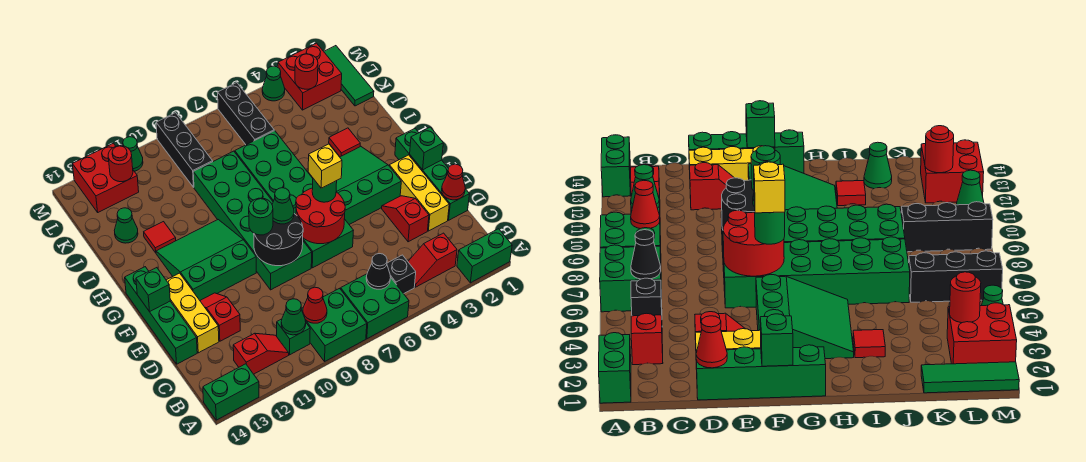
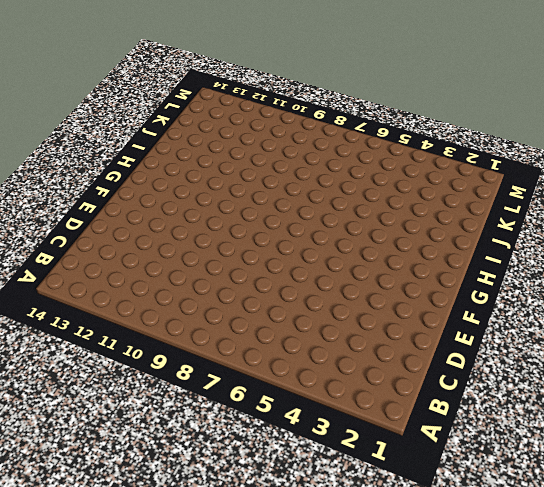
none -> green 1x2 brick [457,229,512,283]
none -> green 2x2 brick [341,274,409,339]
none -> green 2x2 brick [301,288,367,361]
none -> green 1x2 brick [203,364,259,420]

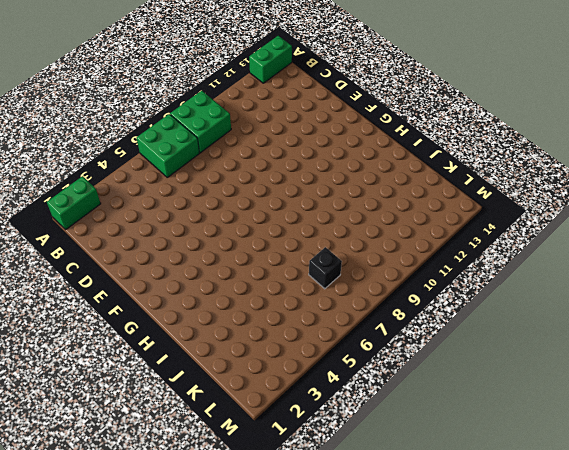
black 1x1 brick [309,247,342,289] -> black 1x1 brick moved to [387,255,416,294]
none -> red 1x2 slope [408,233,457,287]
none -> green 1x1 brick [277,319,310,355]
none -> red 1x2 slope [233,333,289,374]
none -> green 1x4 brick [395,129,469,220]

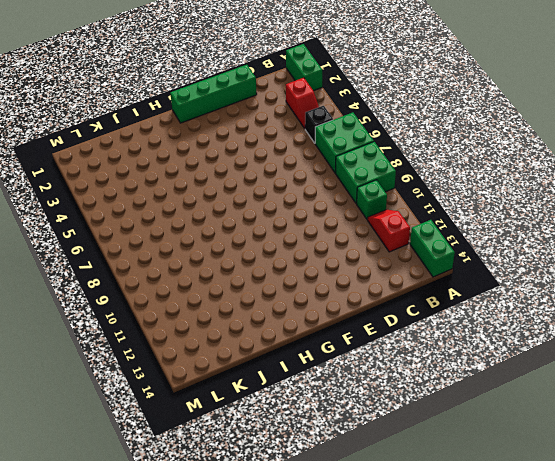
none -> yellow 1x3 brick [389,155,449,231]
none -> red 1x2 slope [382,196,429,242]
none -> red 1x2 slope [200,293,240,341]
none -> yellow 1x3 brick [166,273,219,353]

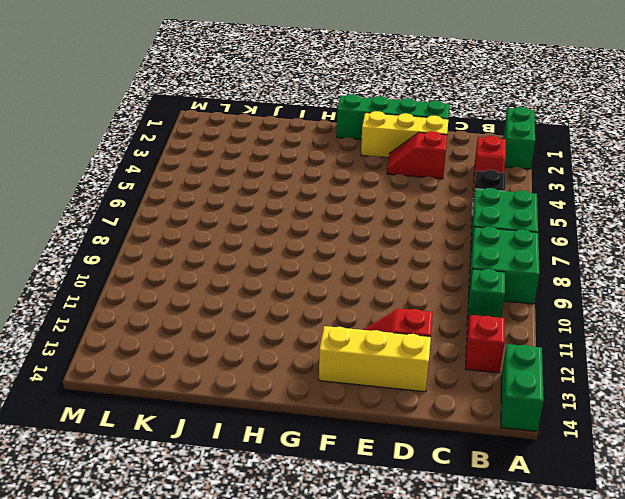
none -> green 1x4 brick [125,267,197,364]
none -> green 2x6 brick [235,131,353,268]
none -> green 2x6 brick [193,151,312,290]
none -> green 3x3 slope [310,146,401,224]

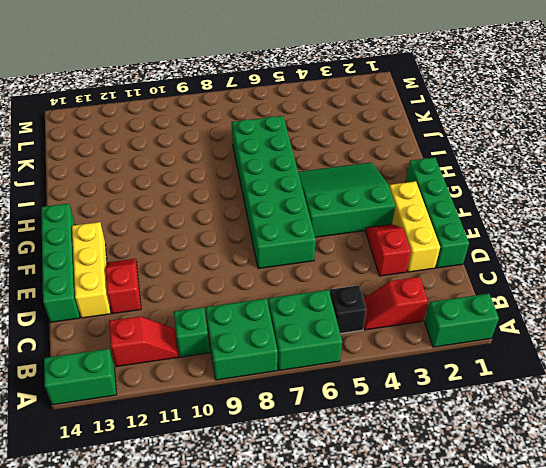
none -> green 2x6 brick [193,151,312,290]
none -> green 3x3 slope [156,220,256,300]
none -> red 1x1 tile [329,128,360,157]
none -> red 1x1 tile [144,222,176,253]

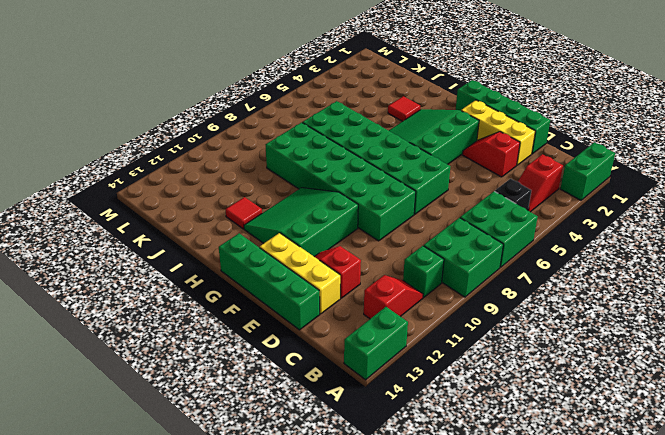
none -> green 1x1 cone [114,208,138,243]
none -> green 1x3 tile [324,46,374,106]
none -> black 1x3 brick [218,83,274,145]
none -> black 1x3 brick [156,113,213,187]

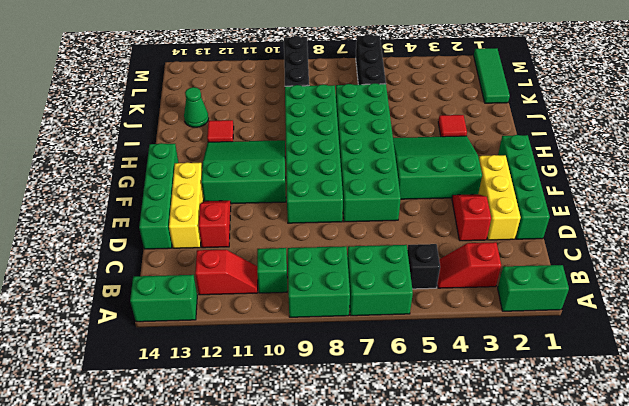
none -> red 2x2 brick [278,43,342,110]
none -> red 2x2 brick [72,143,139,212]
none -> green 1x1 cone [262,66,285,101]
none -> green 1x1 cone [123,137,143,171]

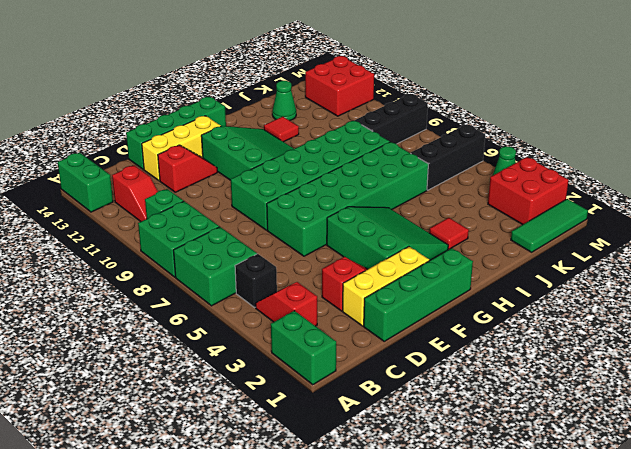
none -> green 1x1 cone [123,137,143,171]
none -> black 1x1 cone [366,254,391,289]
none -> red 1x1 cone [303,287,327,323]
none -> green 1x1 cone [281,299,306,335]

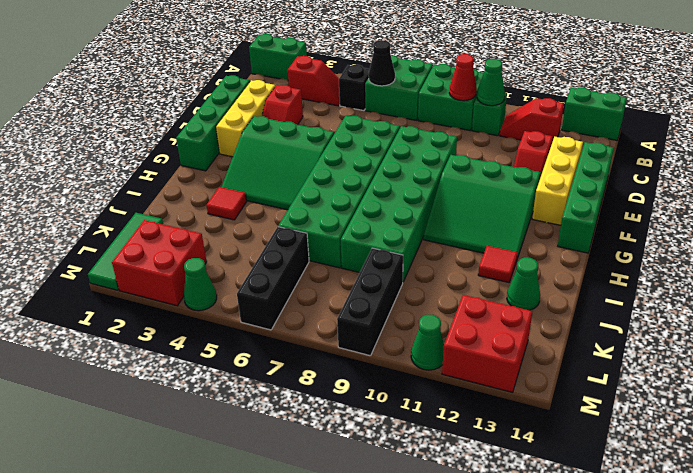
none -> red 1x1 cone [442,164,465,200]
none -> red 2x2 round brick [296,188,345,244]
none -> black 2x2 round brick [254,214,303,266]
none -> green 1x1 brick [410,127,443,170]

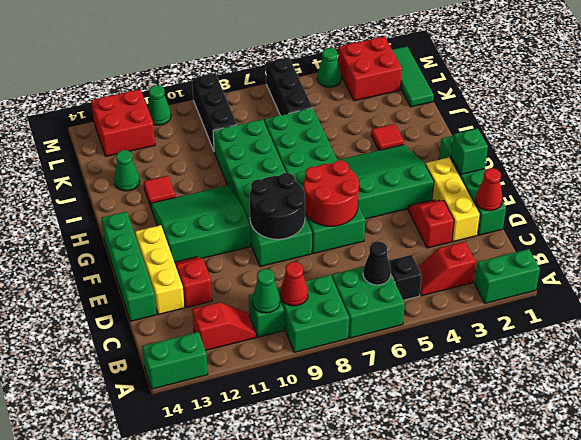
none -> green 1x1 brick [136,268,170,312]
none -> red 1x1 round brick [295,54,318,89]
none -> red 1x1 round brick [108,146,133,182]
none -> green 1x1 round brick [312,179,337,202]

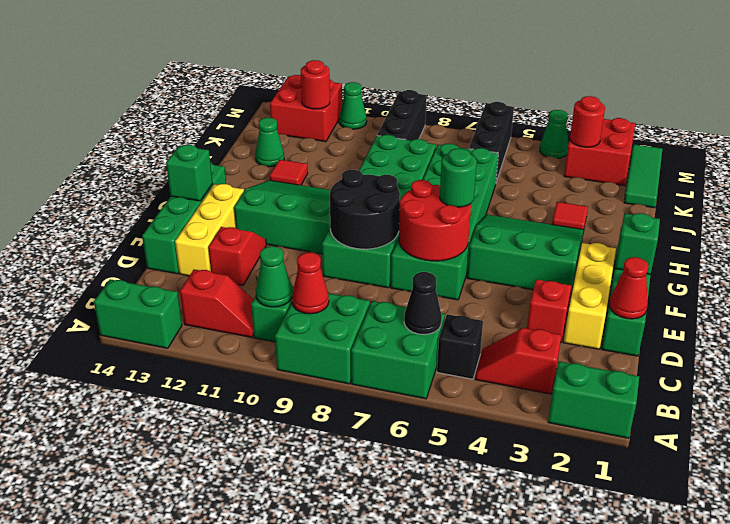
none -> green 1x1 cone [272,188,294,224]
none -> green 1x1 round brick [249,198,273,235]
none -> yellow 1x1 brick [308,144,342,188]

